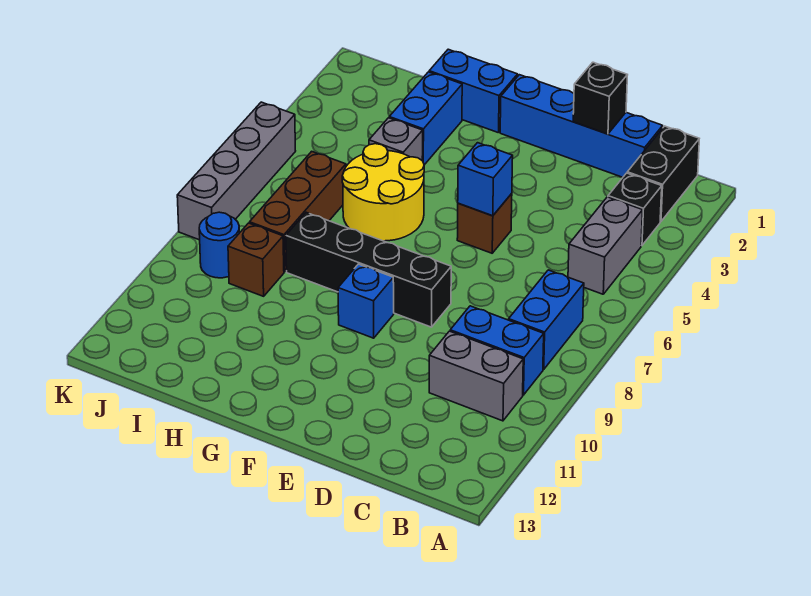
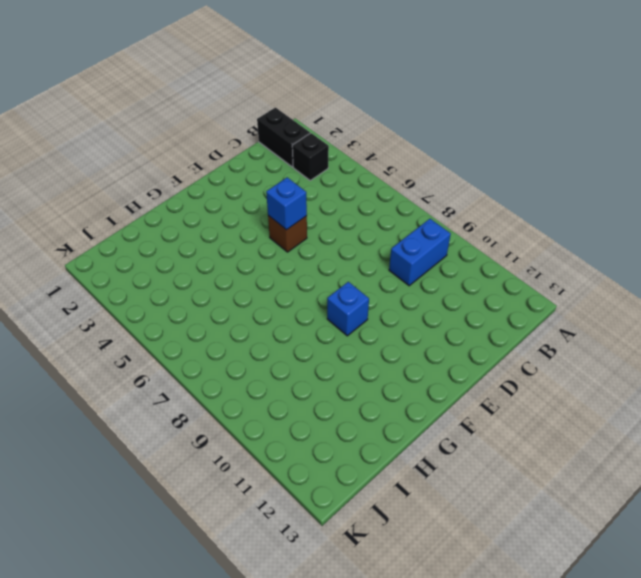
none -> grey 1x2 brick [568,197,643,294]
none -> blue 1x2 brick [509,270,584,369]
none -> grey 1x2 brick [429,331,523,421]

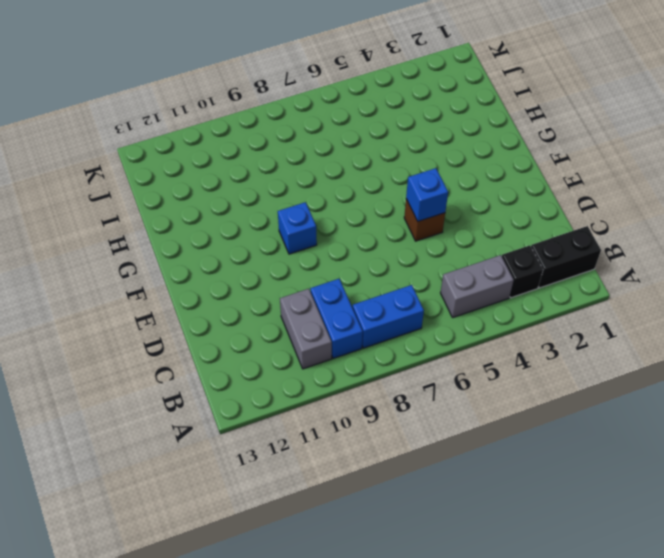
none -> blue 1x4 brick [500,75,663,177]
none -> black 1x4 brick [286,212,451,327]
none -> blue 1x2 brick [429,49,518,133]

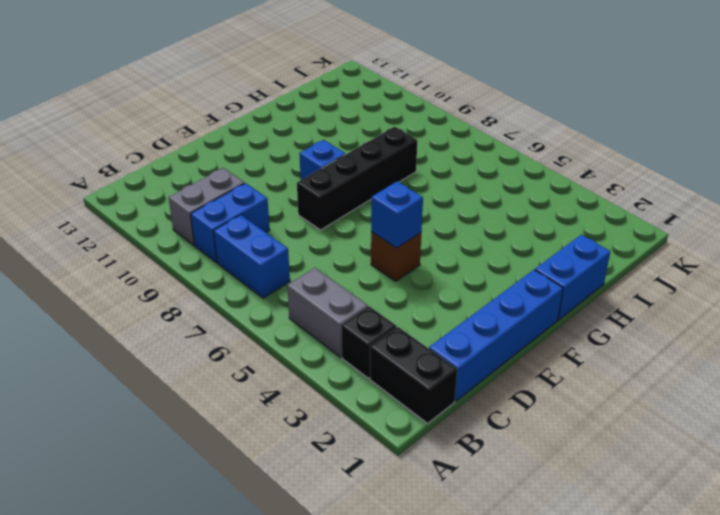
none -> yellow 2x2 round brick [342,144,424,241]
none -> blue 1x2 brick [389,72,462,165]
none -> grey 1x1 brick [369,118,423,160]

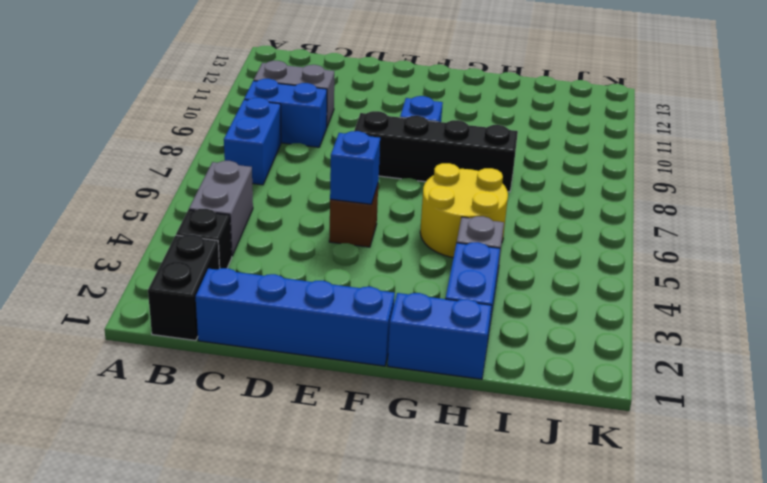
none -> brown 1x3 brick [250,151,346,272]
none -> brown 1x1 brick [228,223,284,296]
none -> blue 1x1 round brick [199,212,239,278]

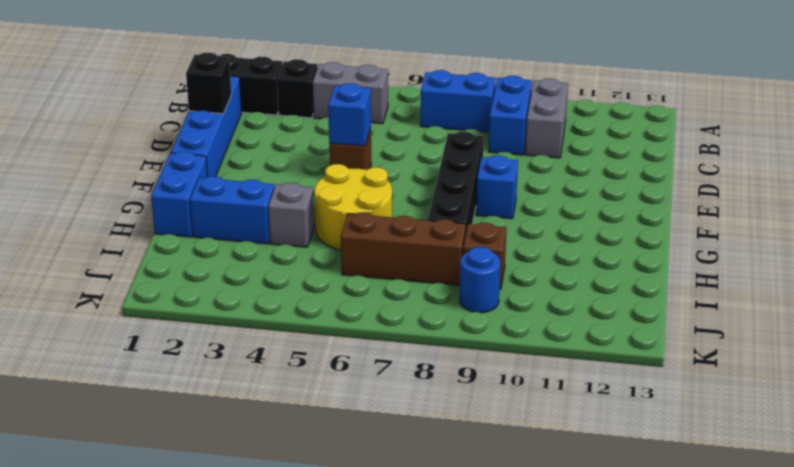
none -> grey 1x4 brick [177,102,295,240]

